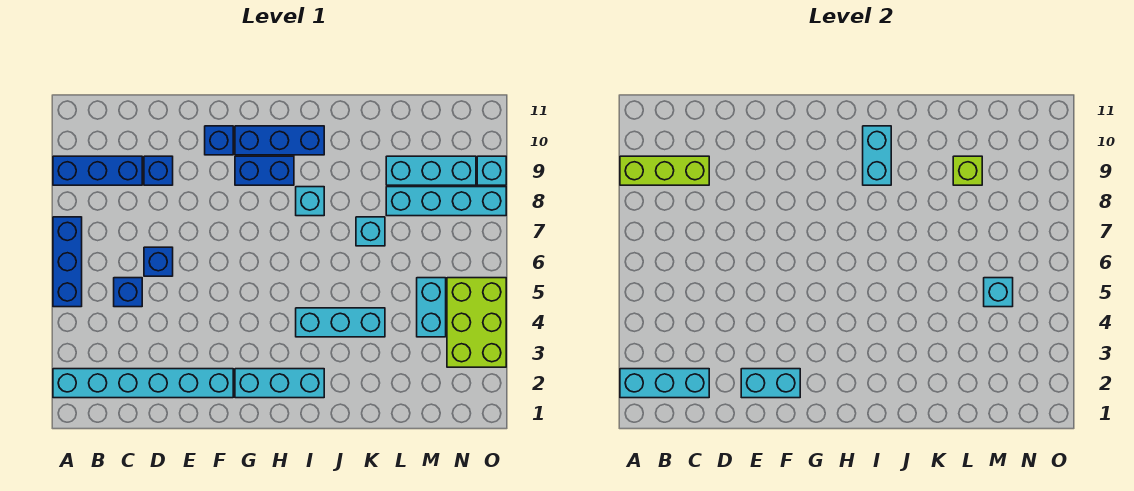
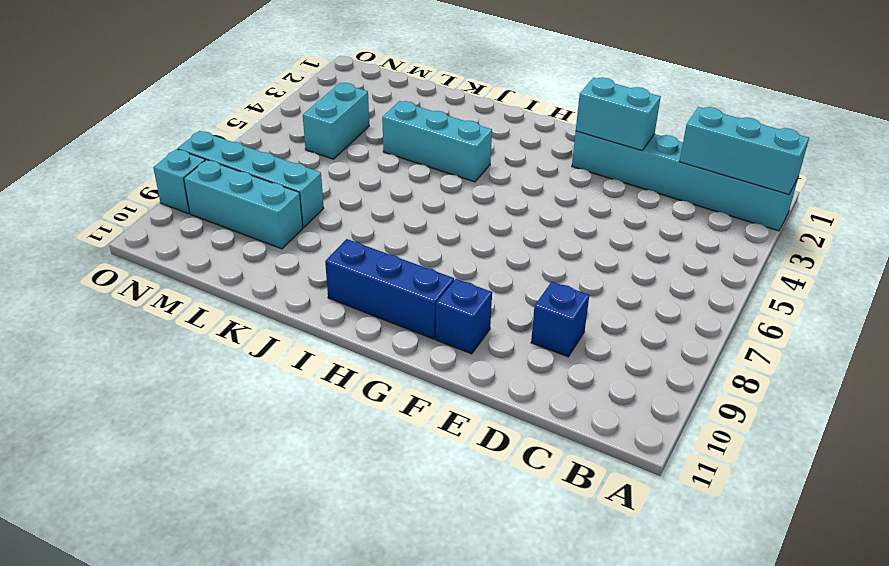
none -> blue 1x3 brick [53,217,82,307]
none -> blue 1x3 brick [53,156,142,185]
none -> blue 1x1 brick [114,278,142,307]

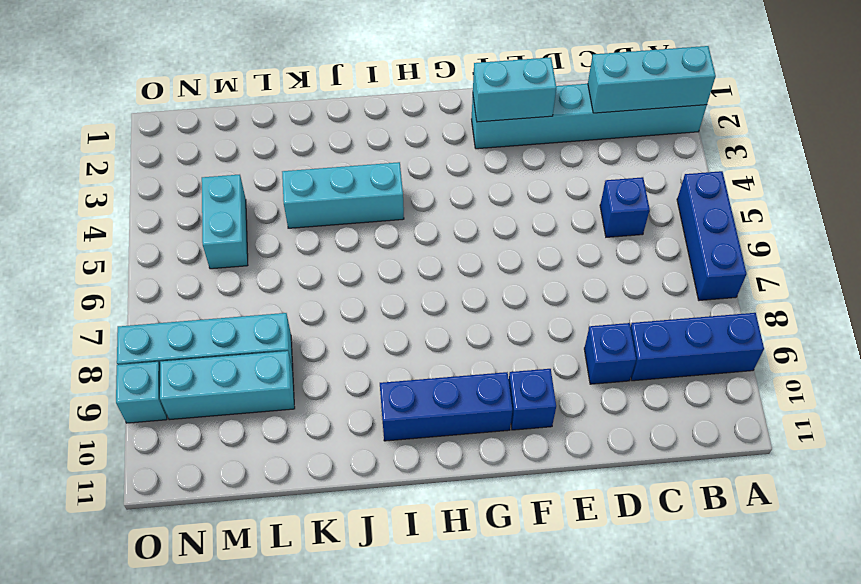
none -> blue 1x1 brick [144,247,173,276]
none -> cyan 1x3 brick [235,369,324,398]
none -> blue 1x2 brick [235,156,294,185]

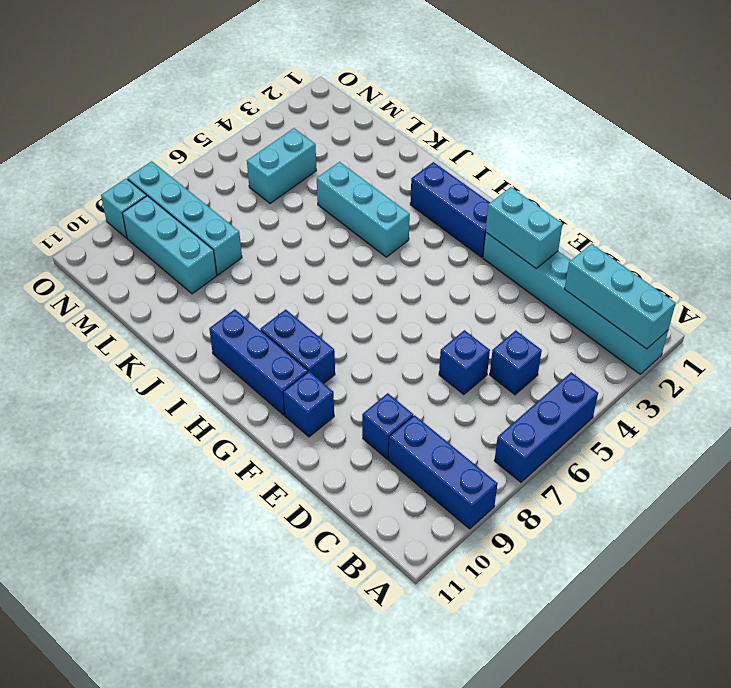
blue 1x3 brick [410,162,490,257] -> cyan 1x3 brick [235,369,324,398]
none -> cyan 1x1 brick [296,187,324,216]
none -> cyan 1x1 brick [356,217,385,246]
none -> lime 2x3 brick [447,278,506,367]

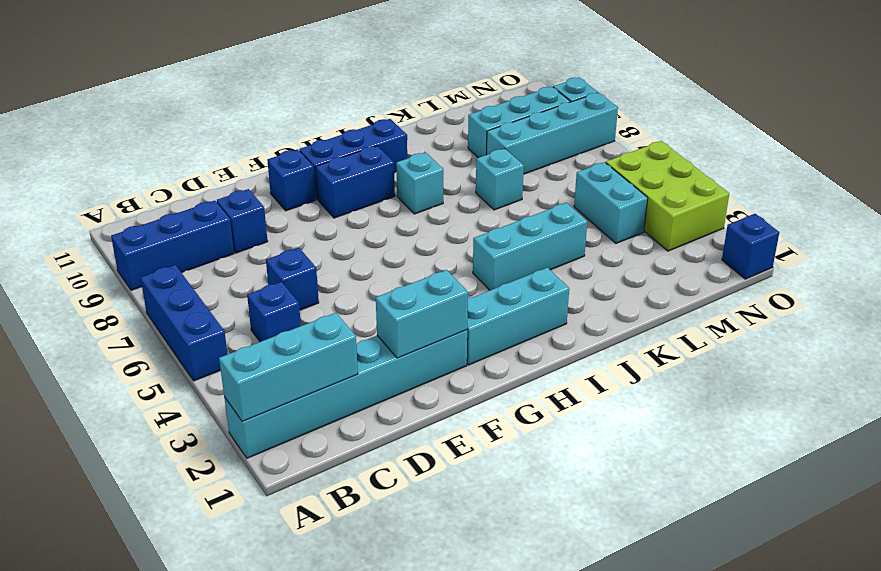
blue 1x1 brick [722,214,779,279] -> none
none -> lime 1x3 brick [620,156,709,185]
none -> cyan 1x2 brick [863,126,891,185]
none -> lime 1x1 brick [953,156,982,185]

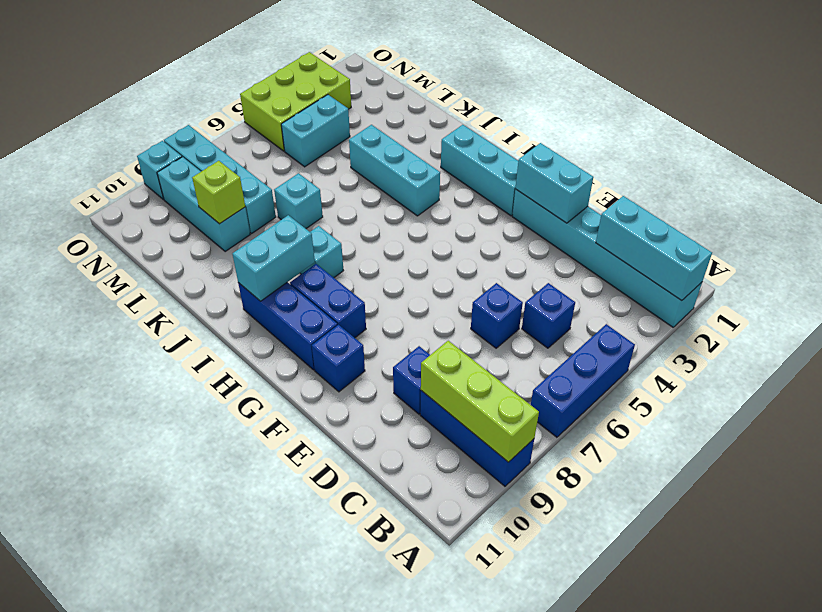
none -> cyan 1x1 brick [984,278,1013,307]

